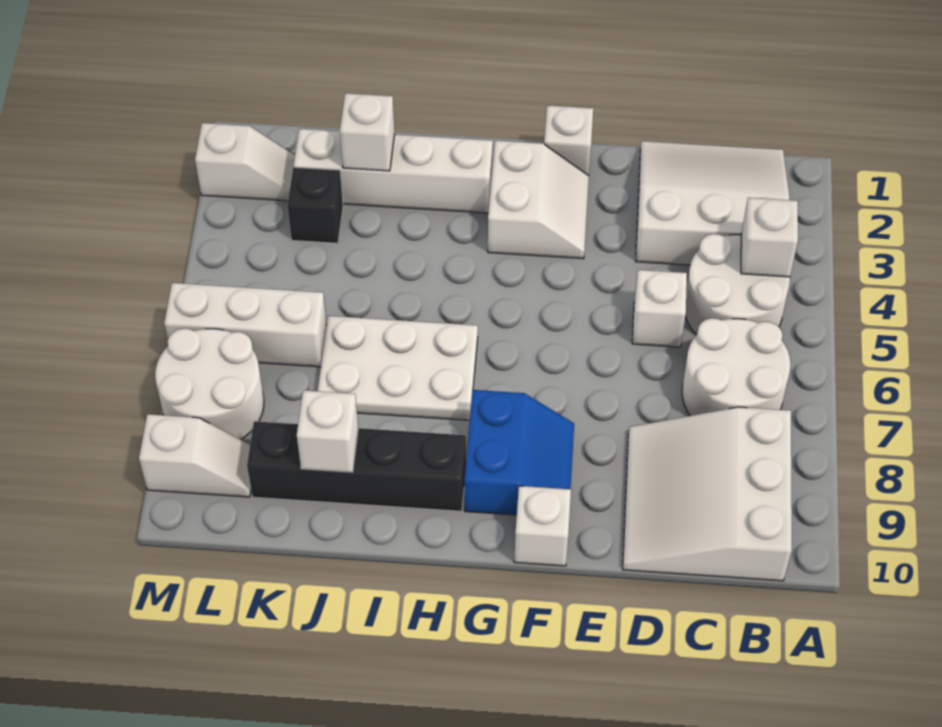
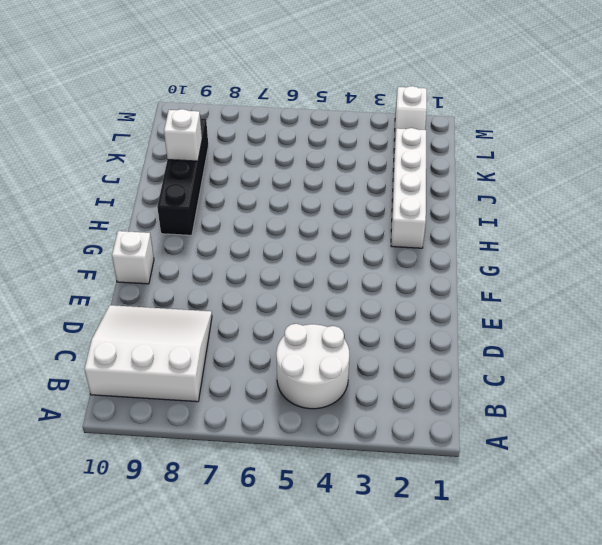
none -> white 3x3 slope [636,141,790,265]
none -> white 2x2 round brick [682,318,791,416]
none -> white 1x1 brick [632,270,687,347]

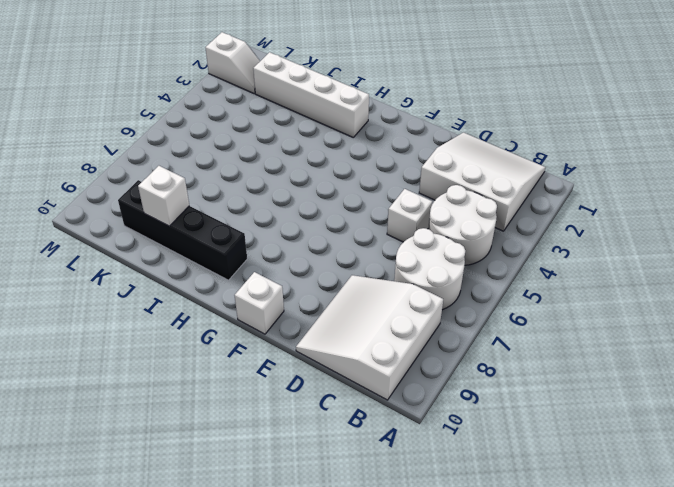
none -> white 1x1 brick [544,105,593,176]
none -> white 2x2 slope [488,141,589,259]
none -> blue 2x2 slope [464,390,574,515]

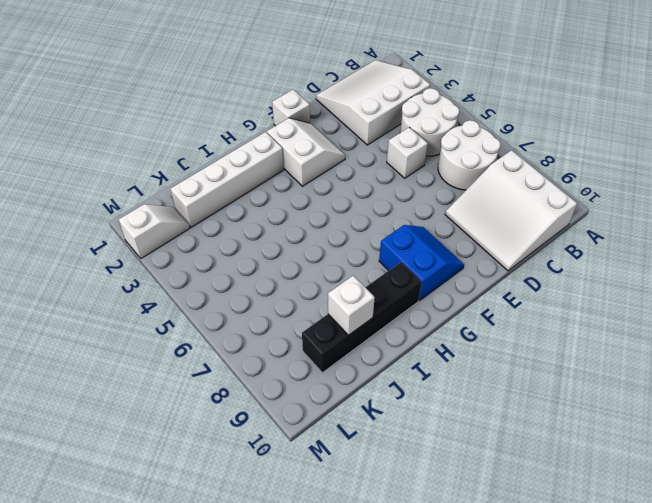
none -> white 1x1 brick [514,486,571,566]
none -> white 2x3 plate [318,316,478,420]
none -> black 1x1 brick [287,167,343,243]

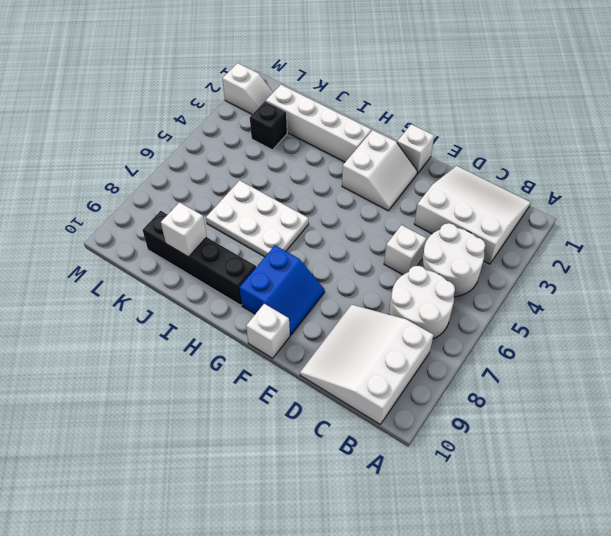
none -> white 1x3 brick [164,283,327,367]
none -> white 2x2 round brick [155,329,264,440]
none -> white 1x2 slope [139,414,251,497]

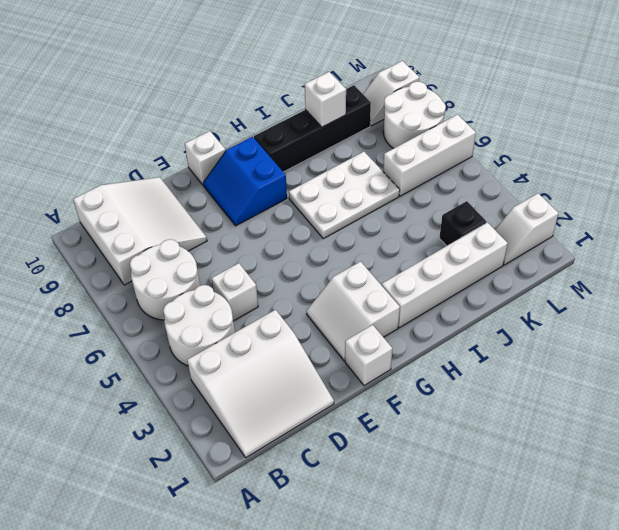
none -> white 1x1 brick [741,198,798,277]
none -> white 1x1 brick [340,93,394,171]

